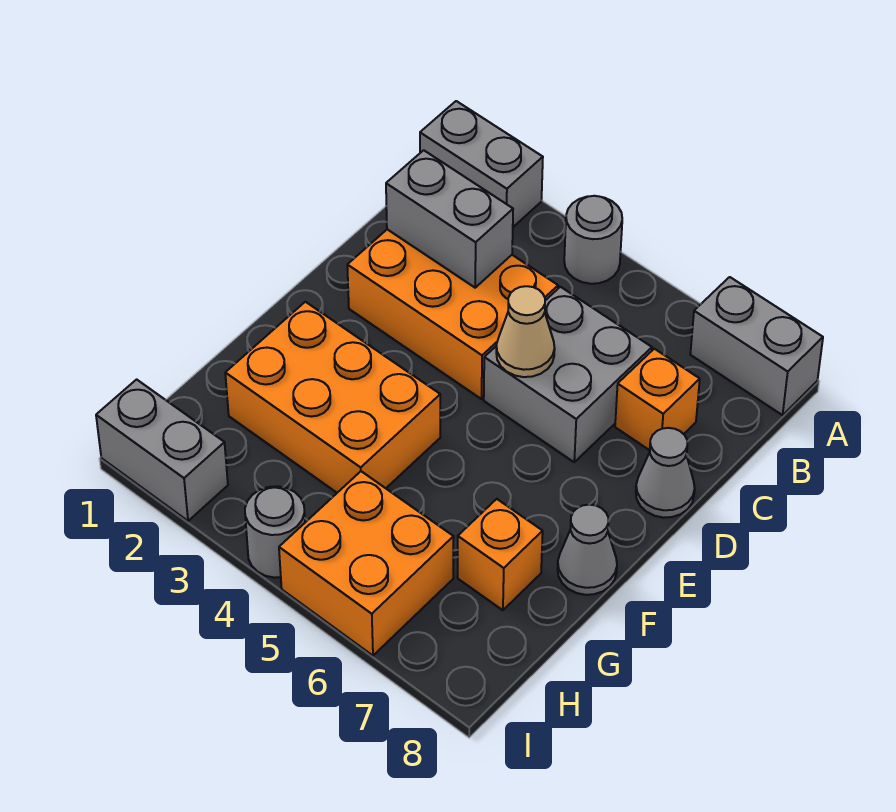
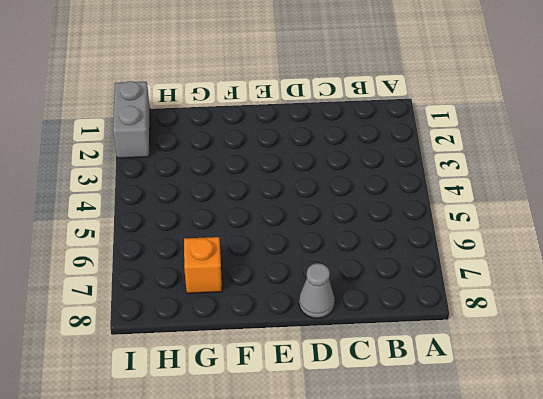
none -> grey 1x2 brick [420,101,543,227]
none -> grey 1x1 round brick [564,196,622,284]
none -> grey 1x2 brick [690,277,823,415]

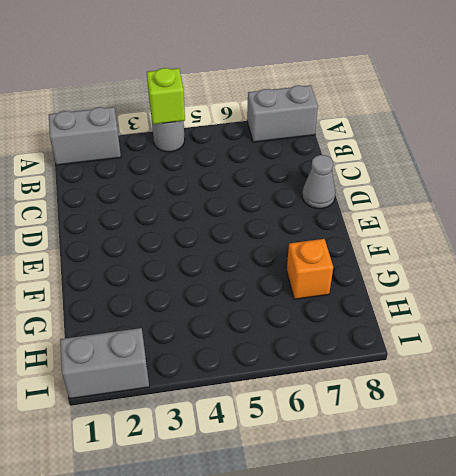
lime 1x1 brick [147,68,185,124] -> none
none -> orange 2x3 brick [347,229,558,399]
none -> grey 2x2 brick [484,287,652,462]
none -> orange 1x1 brick [615,349,700,450]

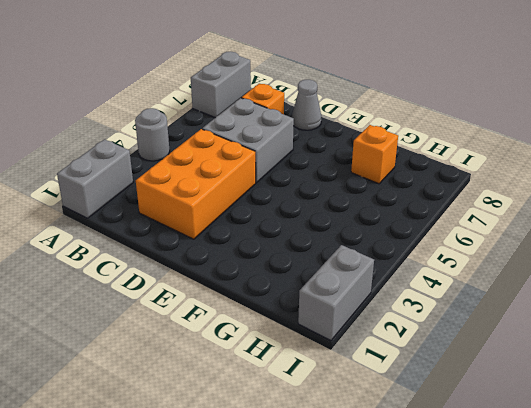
none -> orange 2x3 brick [225,302,440,493]
none -> grey 1x1 cone [558,505,617,595]
none -> orange 2x2 brick [279,471,454,656]

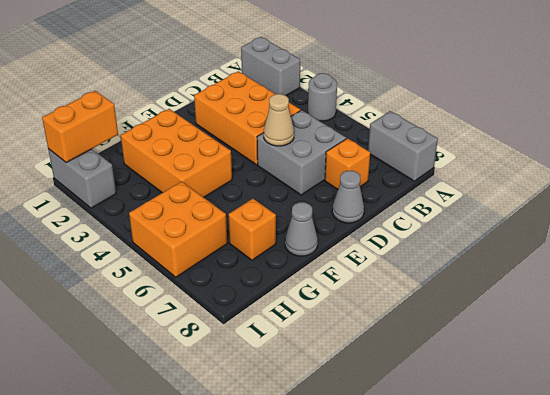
orange 1x2 brick [42,91,118,162] -> none
none -> grey 1x1 round brick [245,486,305,578]
none -> grey 1x2 brick [386,150,513,288]

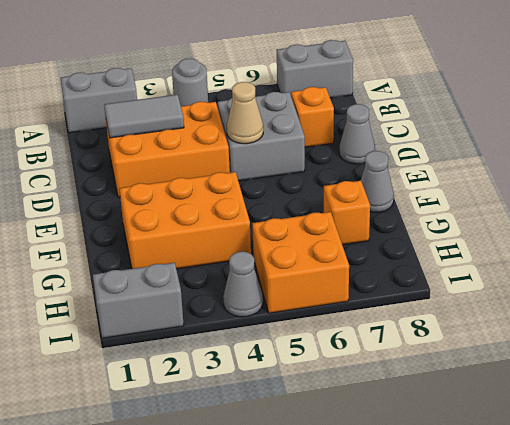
grey 1x2 tile [104,95,184,138] -> grey 1x2 brick [386,150,513,288]
grey 1x1 cone [223,252,263,317] -> grey 1x1 round brick [245,486,305,578]

